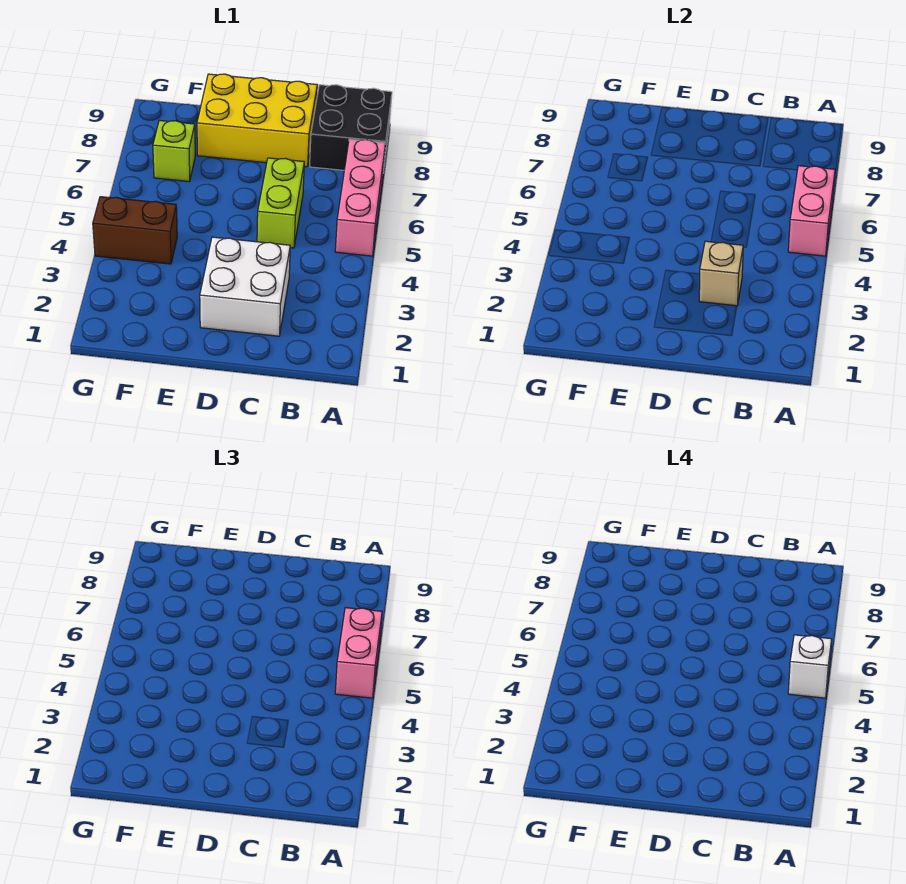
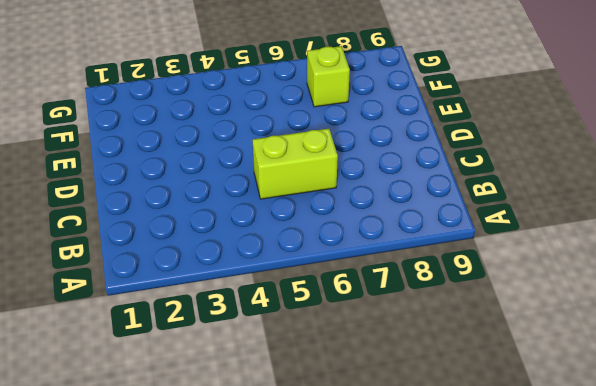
none -> pink 1x3 brick [335,139,386,256]
none -> black 2x2 brick [310,85,392,171]

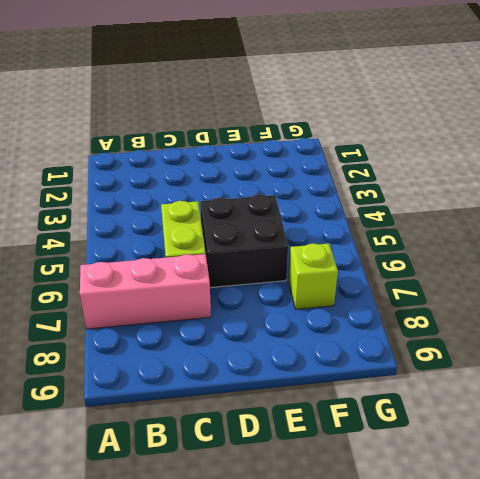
pink 1x3 brick [80,254,211,329] -> pink 1x3 brick turned to [335,139,386,256]
black 2x2 brick [200,194,288,288] -> black 2x2 brick moved to [310,85,392,171]
none -> white 2x2 brick [200,237,290,336]
none -> yellow 2x3 brick [197,74,317,167]

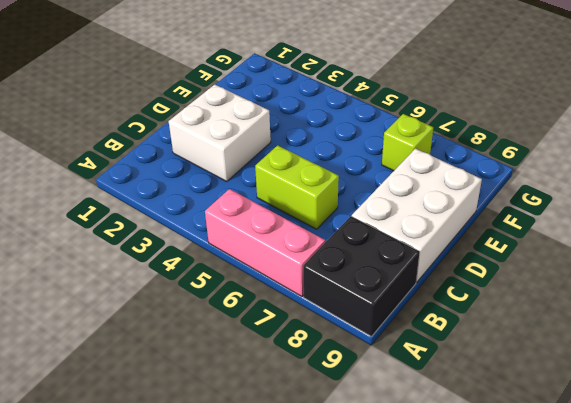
white 2x3 brick [352,149,482,282] -> yellow 2x3 brick [197,74,317,167]
none -> brown 1x2 brick [93,197,177,264]
none -> pink 1x2 brick [788,166,835,256]

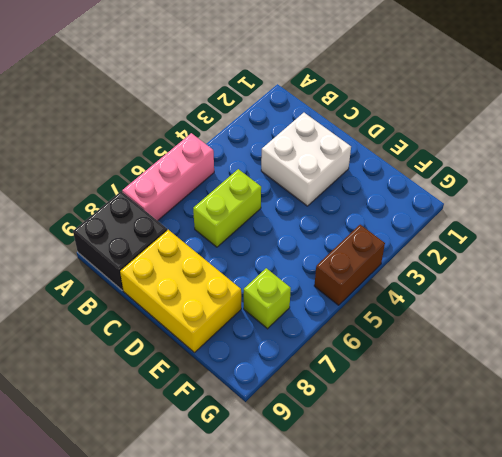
brown 1x2 brick [314,225,385,305] -> brown 1x2 brick turned to [93,197,177,264]
none -> pink 1x2 brick [788,166,835,256]
none -> tan 1x1 brick [699,241,743,306]

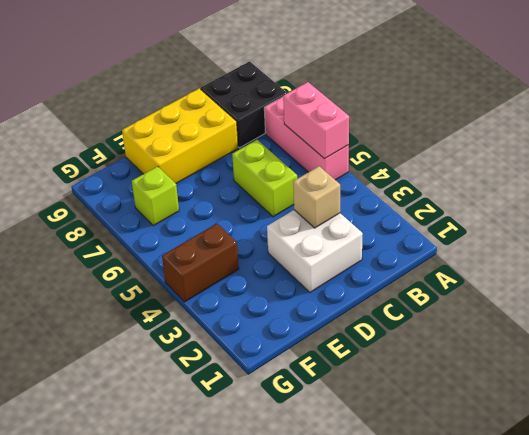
none -> pink 1x2 brick [335,608,382,698]
none -> white 1x1 brick [788,635,832,698]

